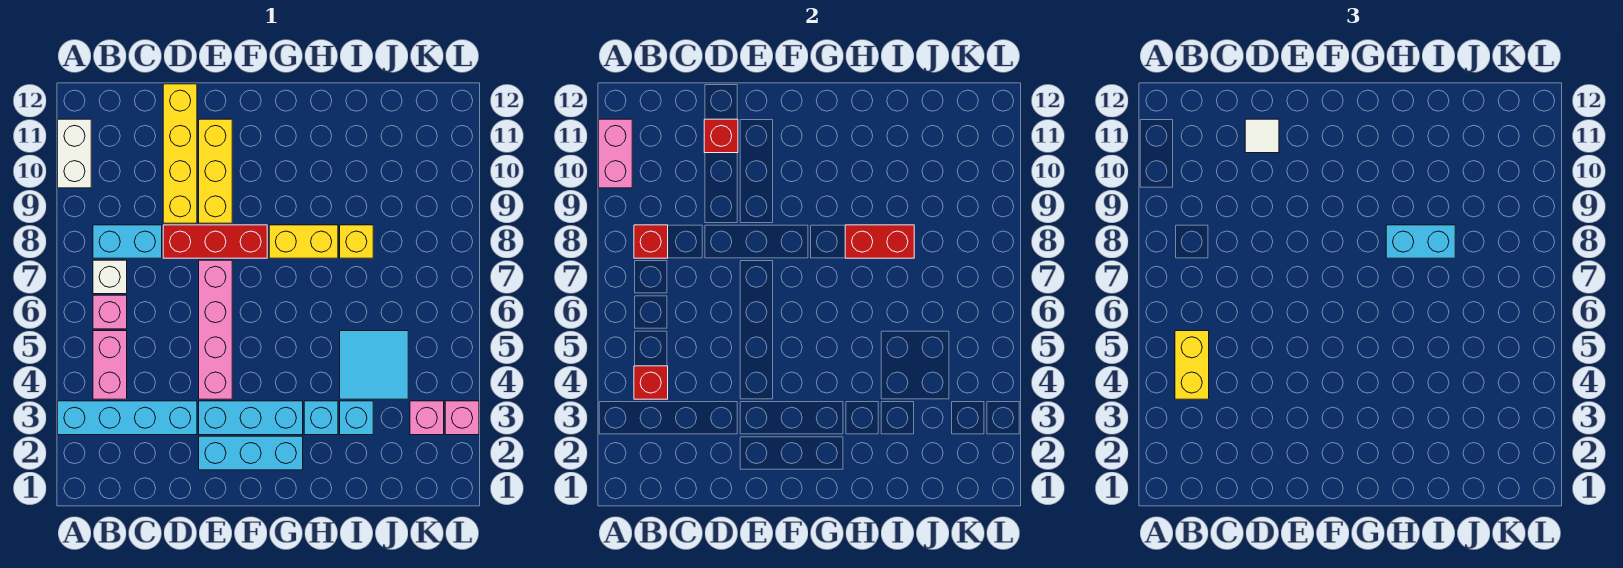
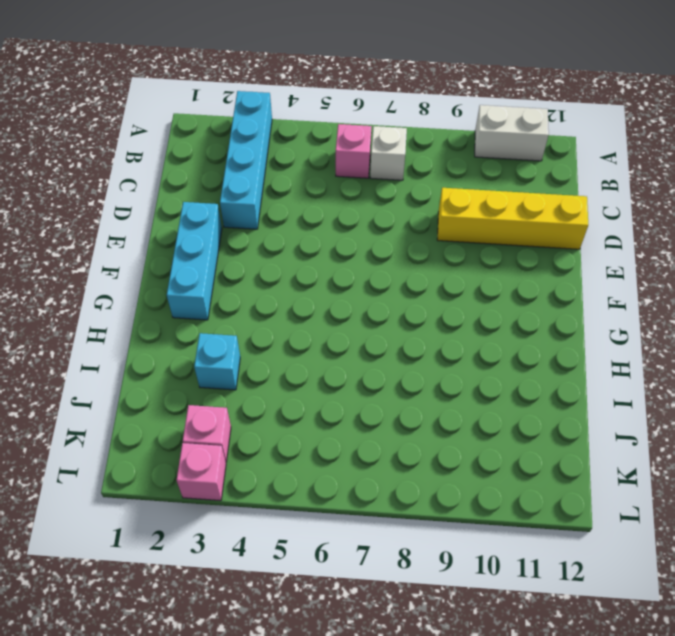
none -> pink 1x2 brick [93,331,127,399]
none -> cyan 1x2 brick [93,225,162,258]
none -> red 1x3 brick [163,225,267,258]

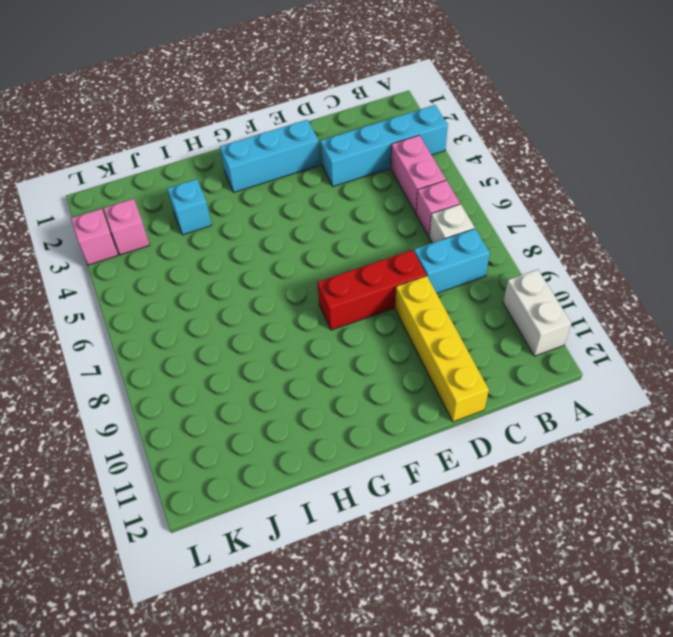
none -> cyan 1x3 brick [199,401,303,435]
none -> pink 1x4 brick [199,260,232,399]
none -> yellow 1x3 brick [199,119,232,223]

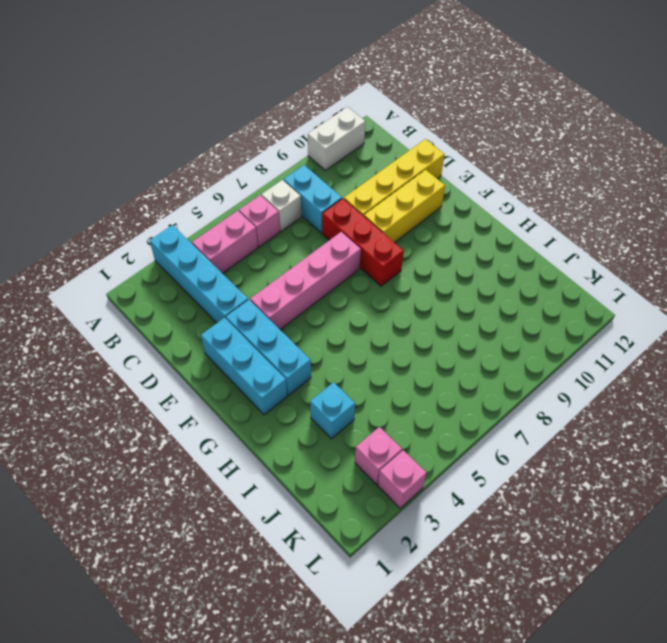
none -> yellow 1x2 brick [269,225,338,258]
none -> cyan 1x1 brick [304,401,338,435]
none -> cyan 2x2 tile [340,331,408,399]

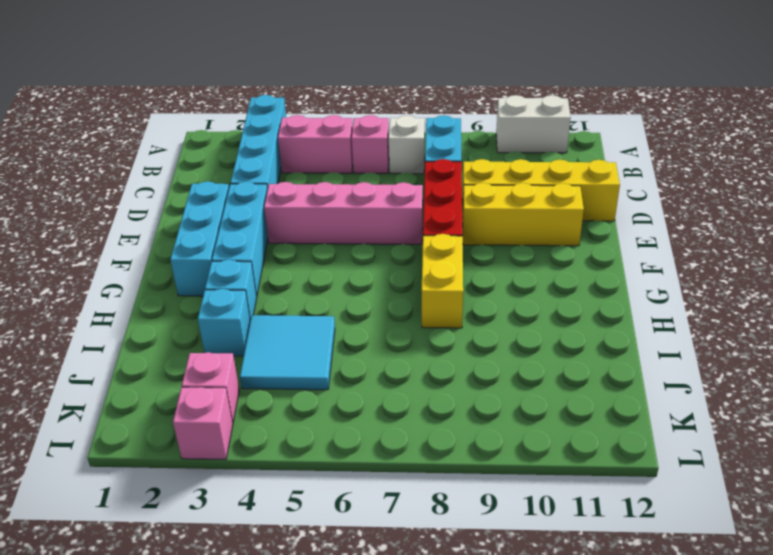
none -> yellow 1x1 brick [340,225,373,258]
none -> pink 1x2 brick [599,119,632,188]
none -> red 1x1 brick [634,366,668,399]

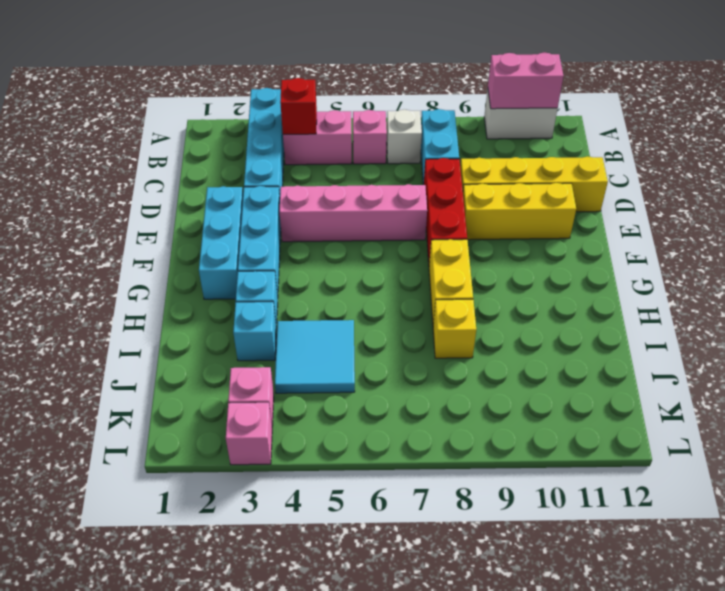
none -> red 1x1 brick [634,225,668,258]
none -> red 1x1 brick [704,119,738,153]
none -> red 1x2 brick [845,225,914,258]

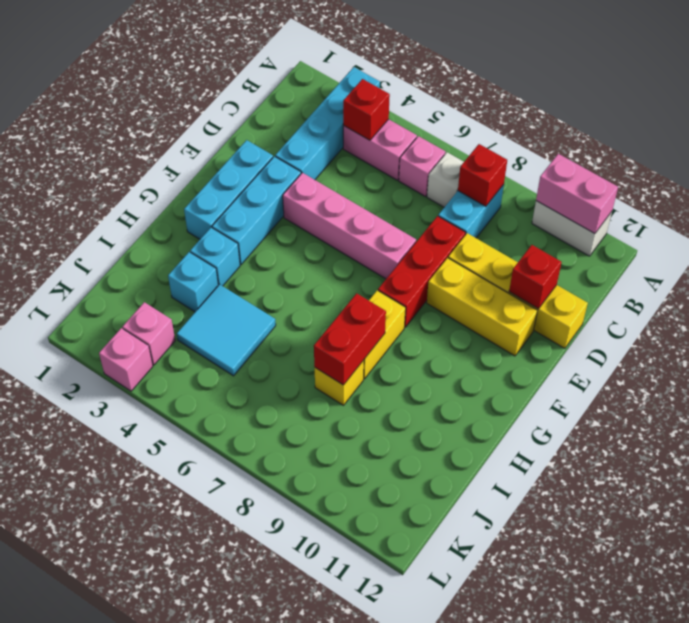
none -> yellow 1x2 brick [1175,331,1209,399]
none -> white 1x1 tile [1245,119,1279,153]
none -> cyan 1x2 brick [1386,225,1455,258]

